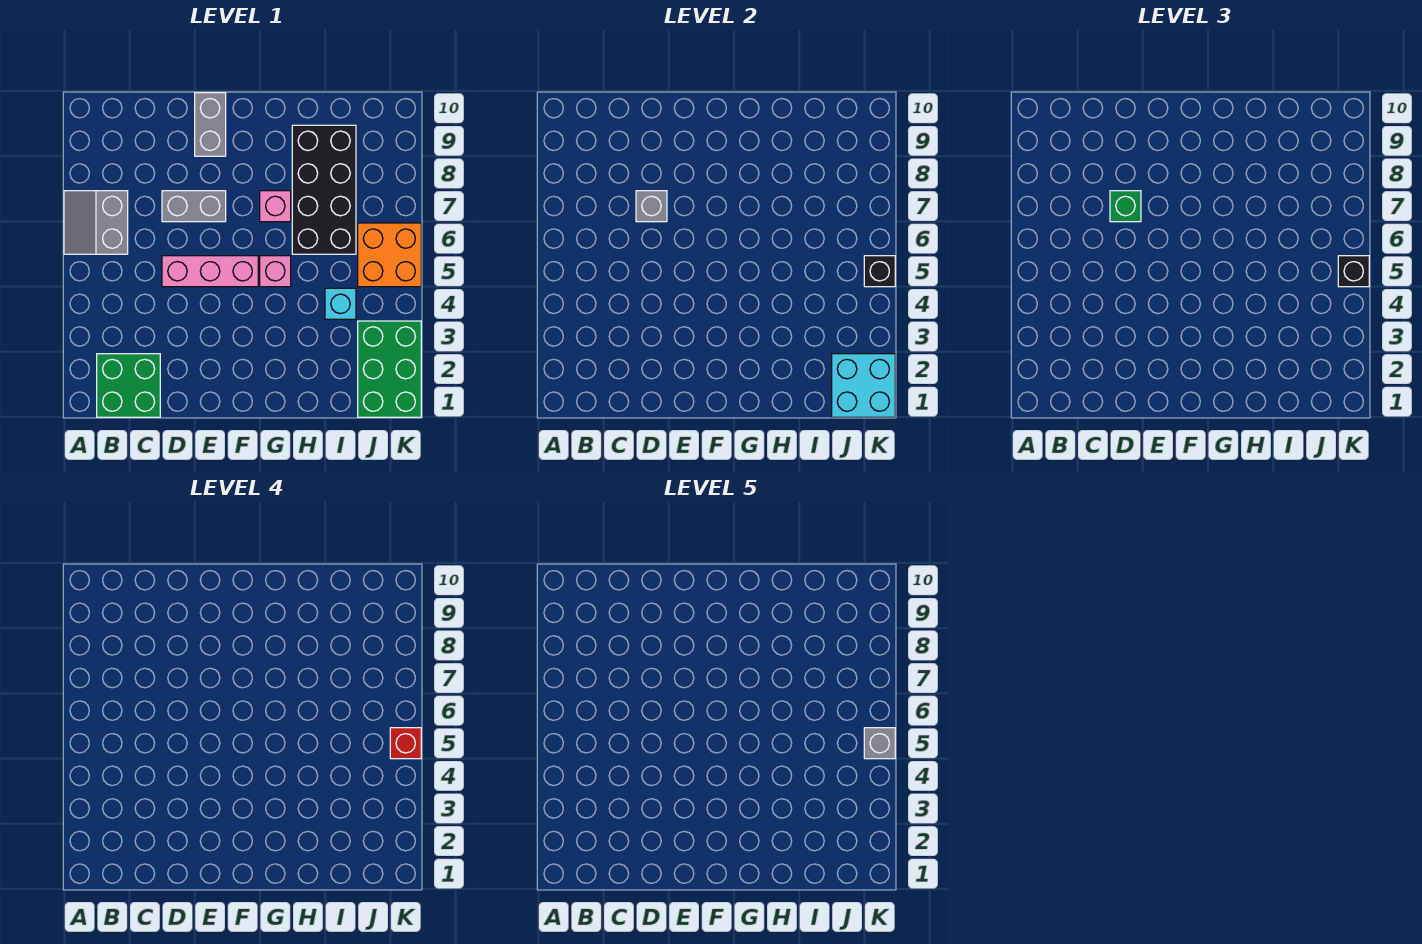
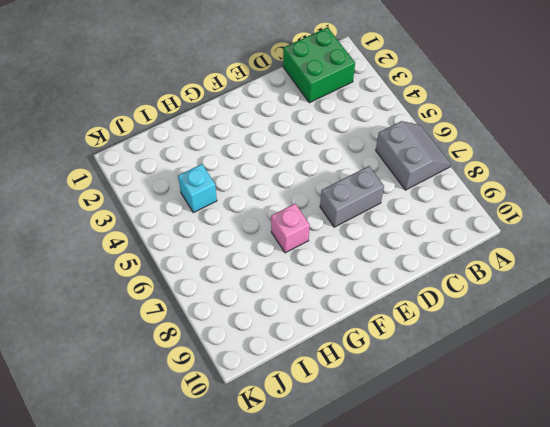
none -> pink 1x3 brick [162,256,258,287]
none -> grey 1x2 brick [195,93,226,156]
none -> pink 1x1 brick [260,256,291,287]

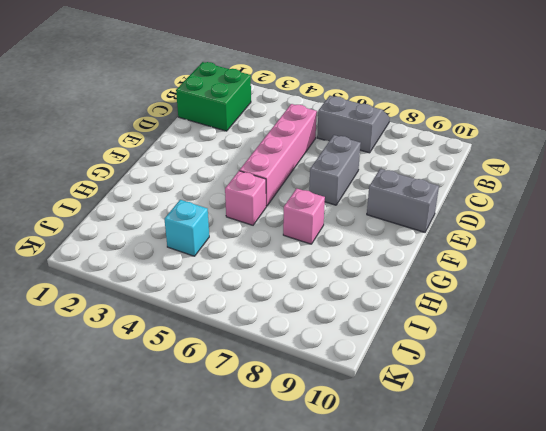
pink 1x4 brick [240,104,317,206] -> pink 1x3 brick [162,256,258,287]
none -> black 2x4 brick [292,125,356,254]
none -> green 2x3 brick [358,321,421,417]
none -> orange 2x2 brick [358,223,421,287]

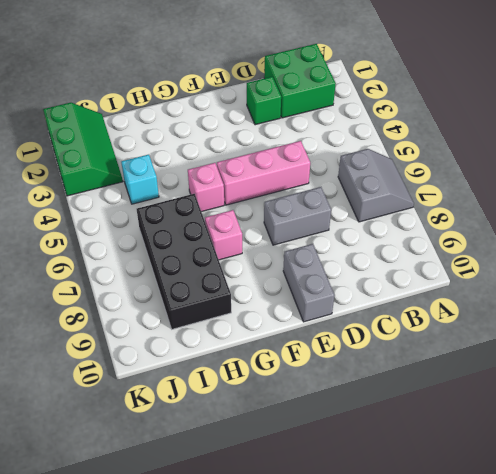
green 1x1 brick [247,77,281,125] -> green 1x1 brick moved to [1110,191,1141,222]
green 2x3 slope [43,103,123,196] -> green 2x3 brick [358,321,421,417]
none -> orange 2x2 brick [358,223,421,287]
none -> grey 1x1 brick [636,191,667,222]
none -> cyan 2x2 brick [832,354,895,417]

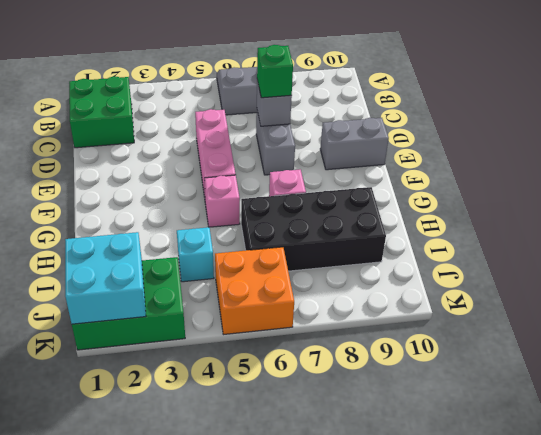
none -> black 1x1 brick [864,256,895,287]
none -> black 1x1 brick [1338,256,1369,287]
none -> red 1x1 brick [390,728,421,759]

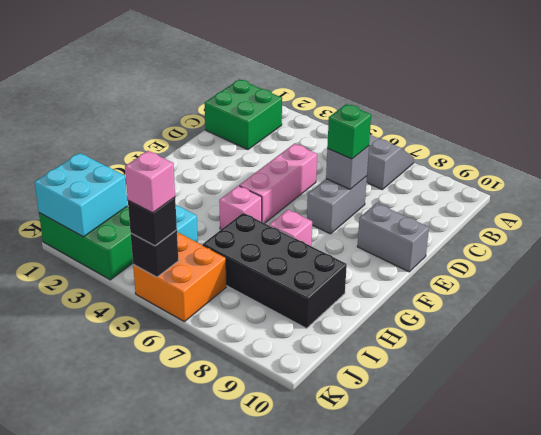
pink 1x1 brick [125,151,175,213] -> red 1x1 brick [390,728,421,759]
none -> grey 1x1 brick [864,728,895,759]

